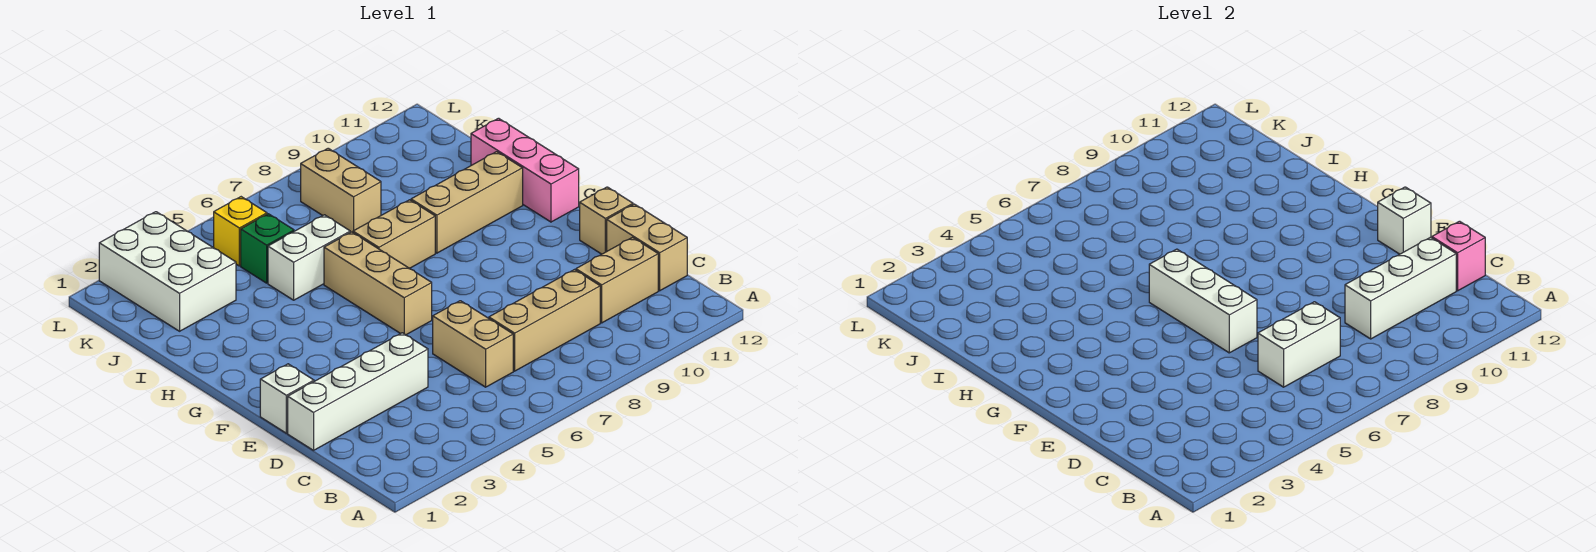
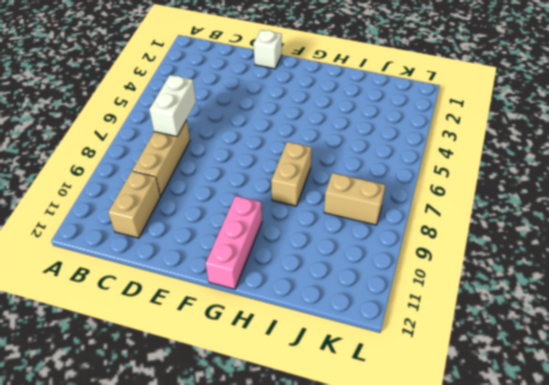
pink 1x3 brick [206,196,262,289] -> pink 1x3 brick turned to [471,118,579,222]
none -> tan 1x2 brick [433,301,513,387]
none -> tan 1x2 brick [607,204,687,291]
none -> white 1x4 brick [288,333,428,450]

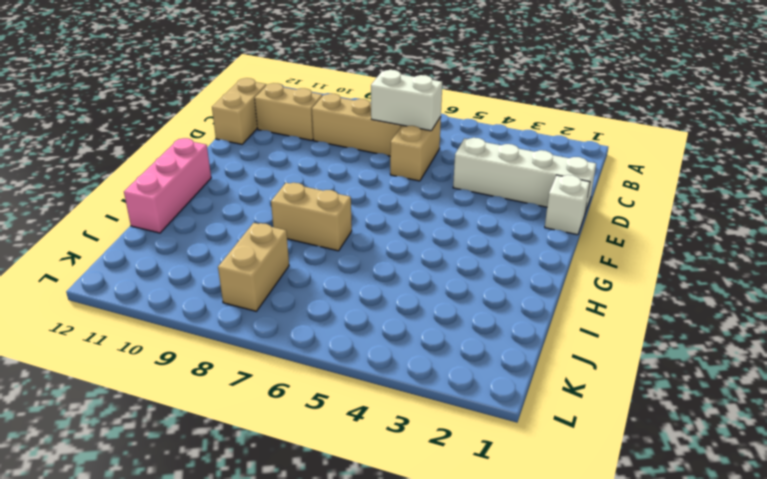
none -> tan 1x1 brick [580,187,633,254]
none -> tan 1x3 brick [324,232,432,335]
none -> tan 1x3 brick [411,152,523,253]

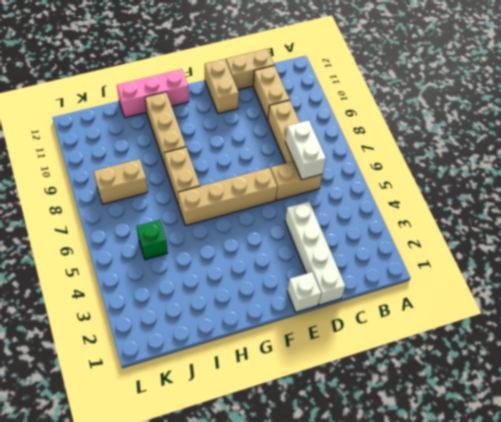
tan 1x4 brick [178,168,277,226] -> tan 1x3 brick [324,232,432,335]
tan 1x2 brick [205,59,239,114] -> tan 1x1 brick [580,187,633,254]
none -> white 1x2 brick [268,215,350,300]
none -> white 2x3 brick [99,212,236,331]
none -> yellow 1x1 brick [214,197,267,266]

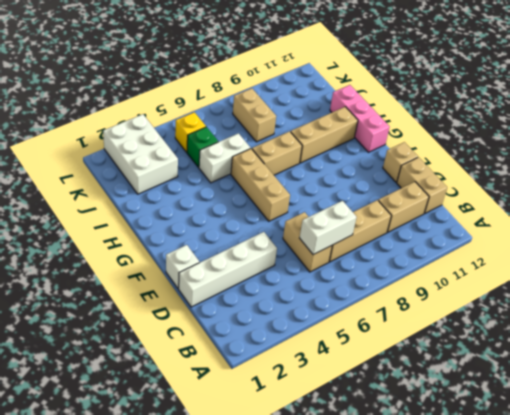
none -> white 1x3 brick [1345,237,1456,339]
none -> pink 1x1 brick [1432,221,1485,291]
none -> white 1x3 brick [1149,249,1257,353]

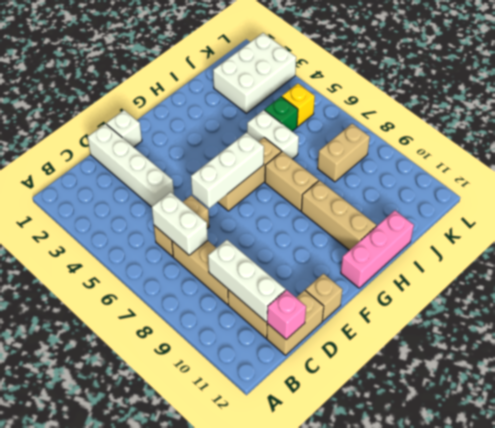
none -> white 1x1 brick [1378,187,1431,254]

